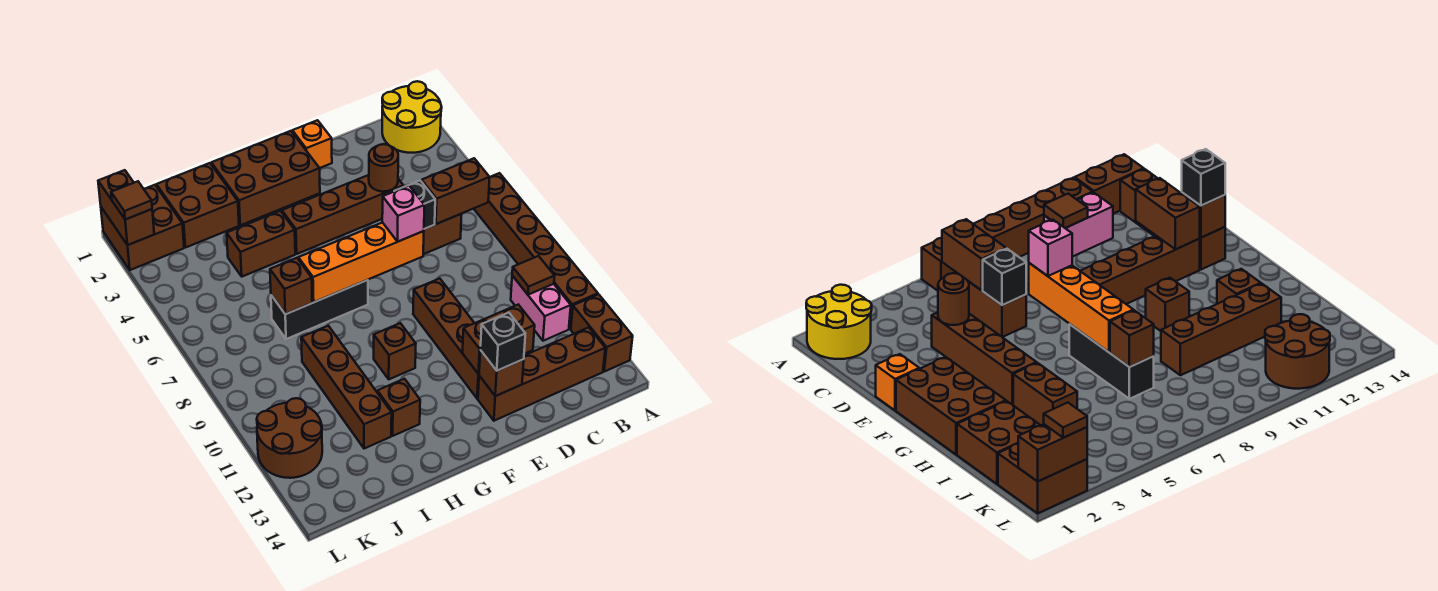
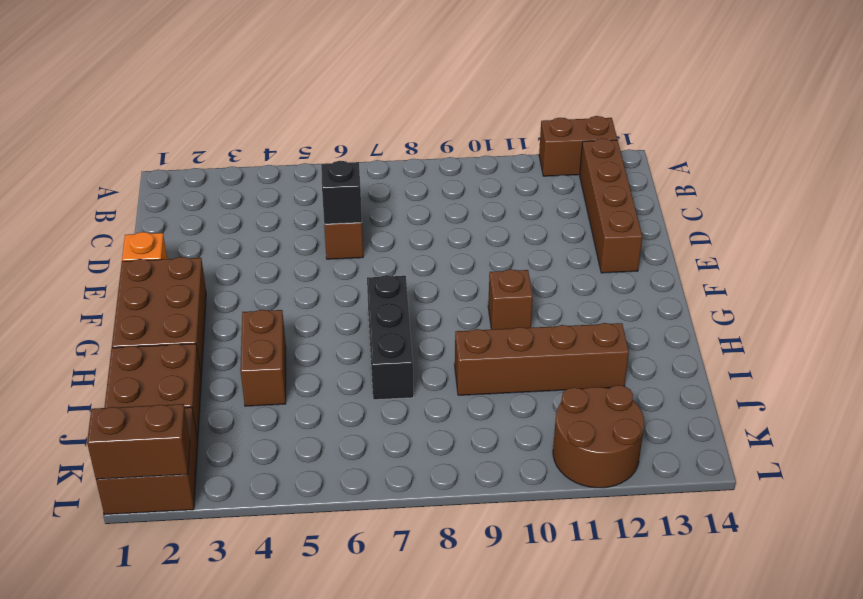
none -> yellow 2x2 round brick [382,81,442,153]
none -> brown 1x6 brick [474,173,598,329]
none -> pink 1x2 brick [511,276,571,341]
none -> brown 1x4 brick [282,175,403,254]

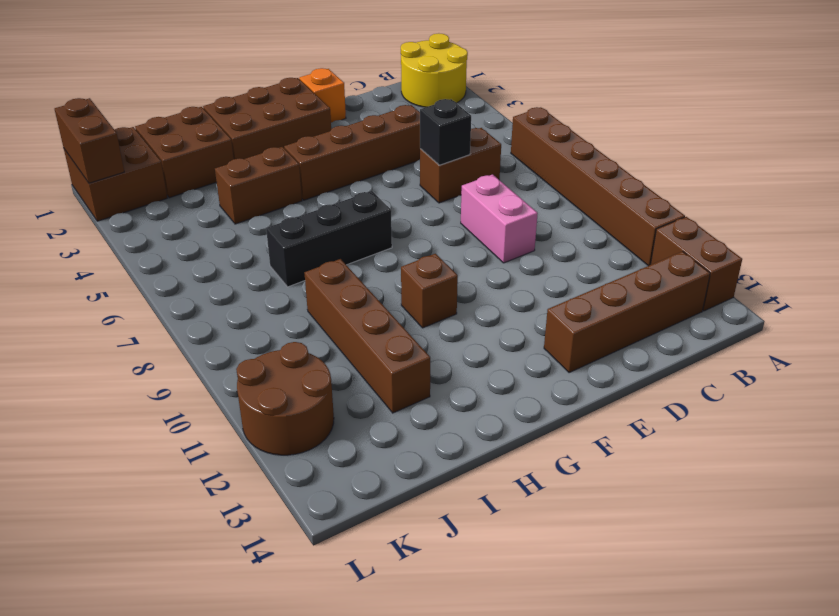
pink 1x2 brick [461,174,538,263] -> pink 1x2 brick moved to [511,276,571,341]
none -> brown 1x4 brick [413,278,479,399]
none -> brown 1x1 brick [377,379,420,436]
none -> brown 1x2 brick [422,158,490,224]
none -> brown 1x1 tile [512,256,554,295]

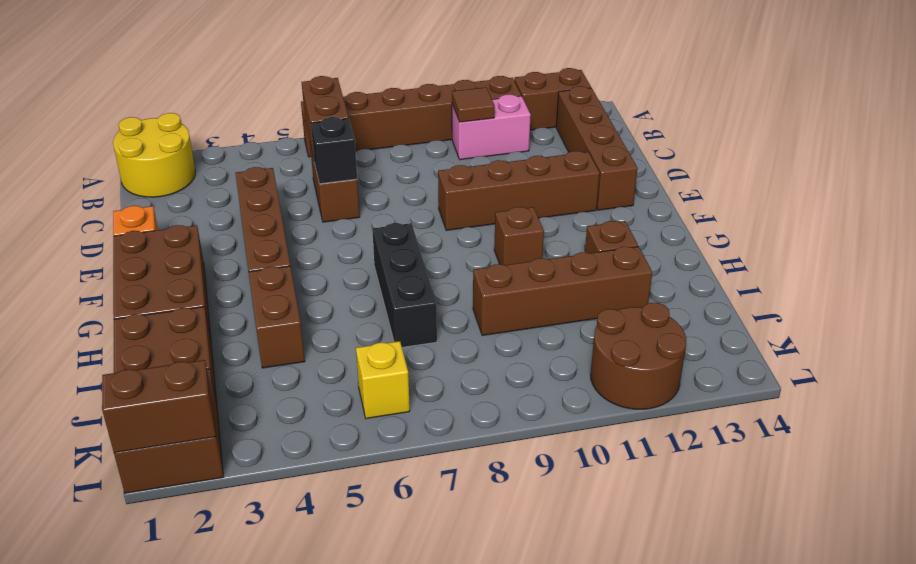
yellow 1x1 brick [356,341,410,419] -> none
none -> brown 1x1 round brick [369,144,398,192]
none -> brown 1x2 brick [463,305,535,374]
none -> orange 1x4 brick [298,222,424,302]
none -> brown 1x1 brick [479,350,524,396]

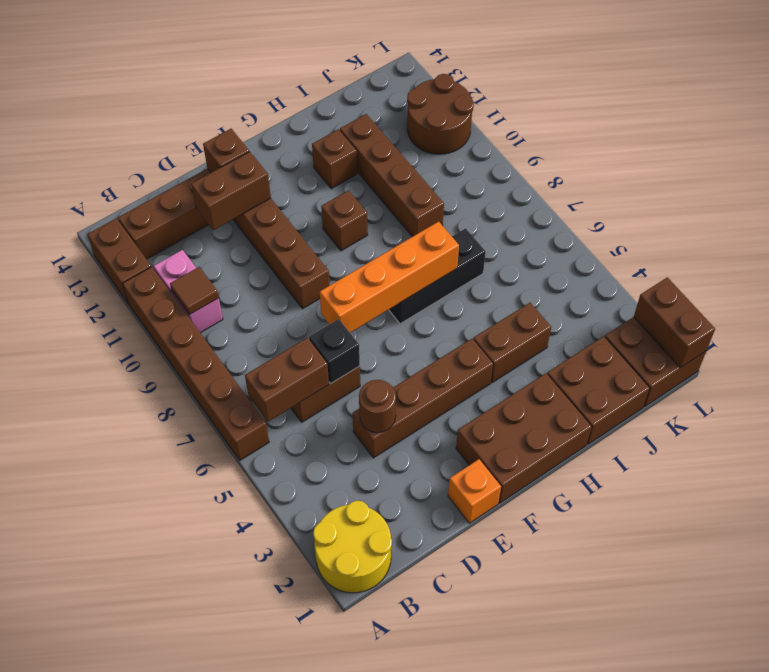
none -> brown 1x1 brick [270,258,312,314]
none -> pink 1x1 brick [382,186,424,242]
none -> black 1x1 brick [480,313,525,371]
none -> brown 1x1 tile [111,181,152,220]

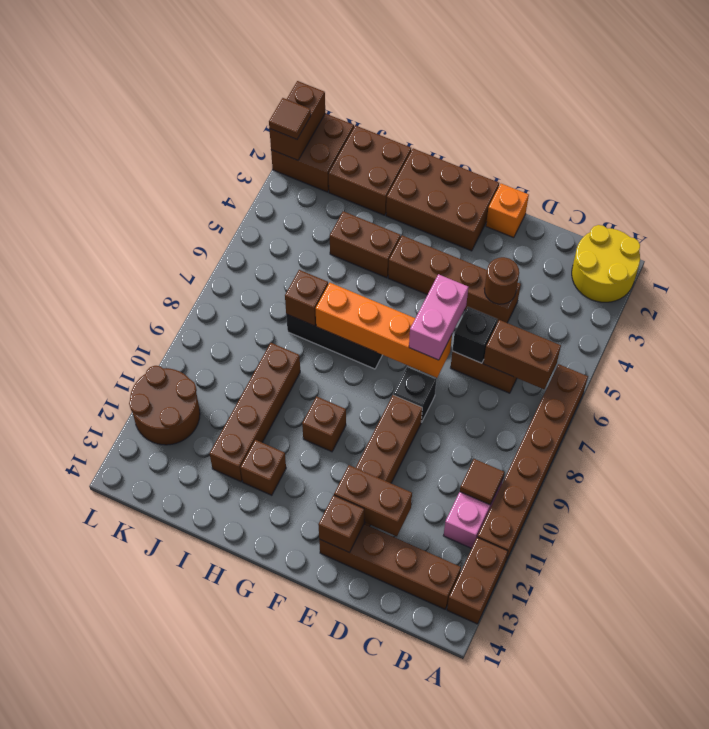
pink 1x2 brick [409,274,468,360] -> pink 1x1 brick [382,186,424,242]
black 1x1 brick [393,367,436,422] -> black 1x1 brick moved to [480,313,525,371]

